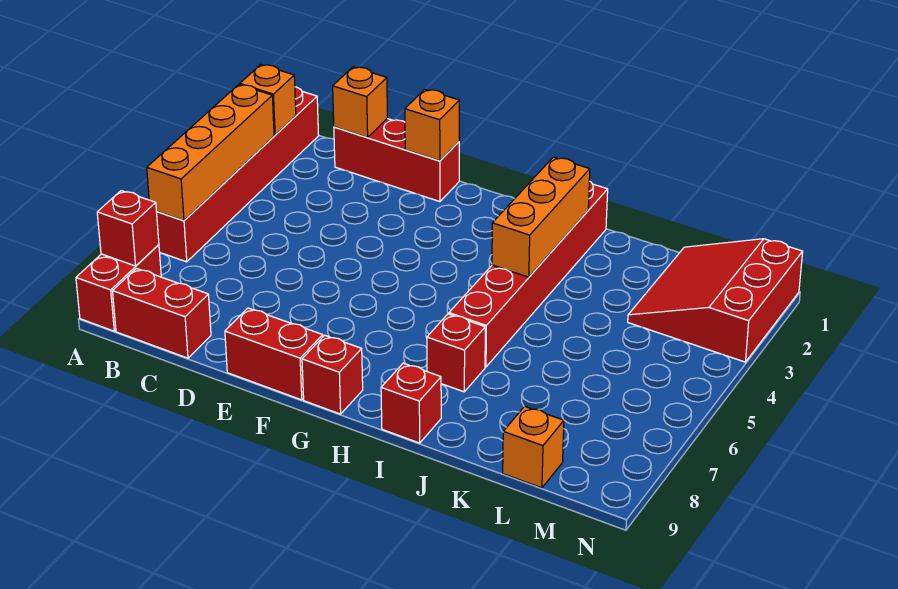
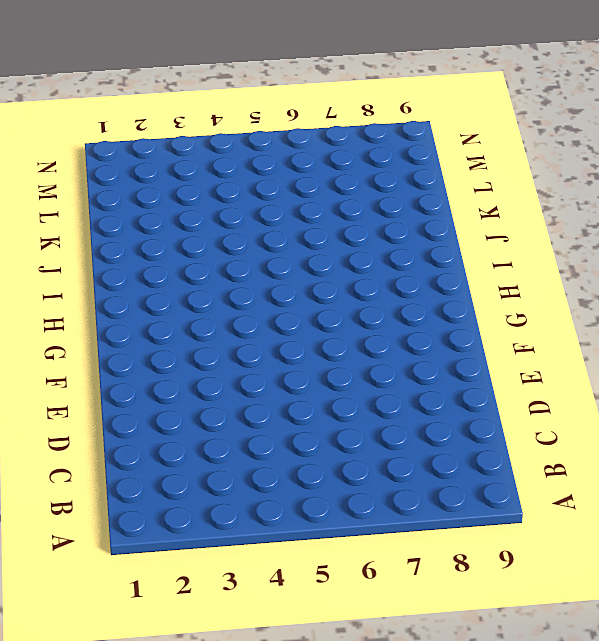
none -> red 1x6 brick [157,87,319,262]
none -> red 1x2 brick [76,245,161,331]
none -> red 1x2 brick [113,268,211,358]

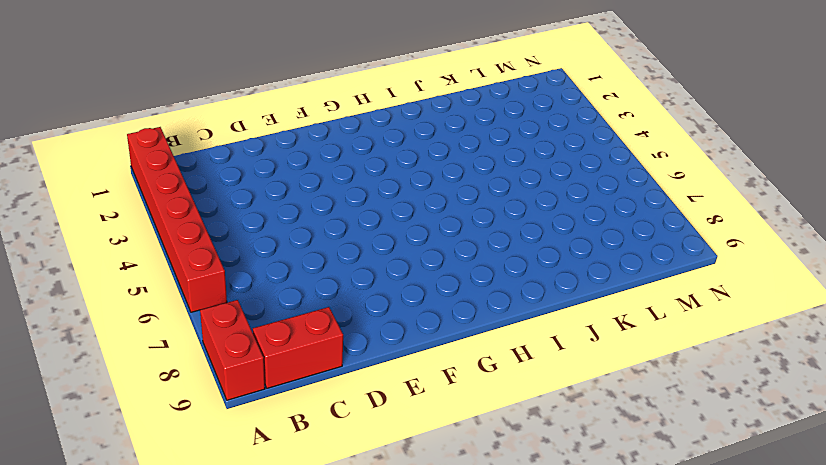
none -> red 1x3 brick [334,119,459,202]
none -> red 1x2 brick [225,308,323,400]
none -> red 1x1 brick [302,335,363,414]

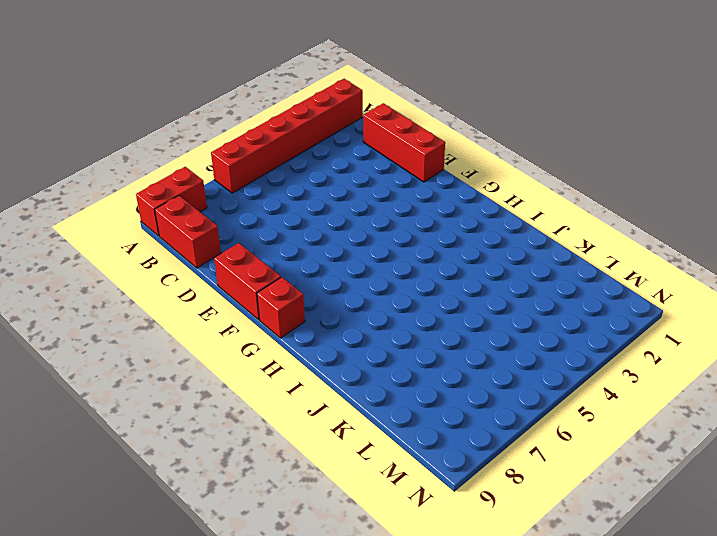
none -> red 1x6 brick [449,181,608,367]
none -> red 1x1 brick [427,314,485,392]
none -> red 1x1 brick [381,363,441,443]

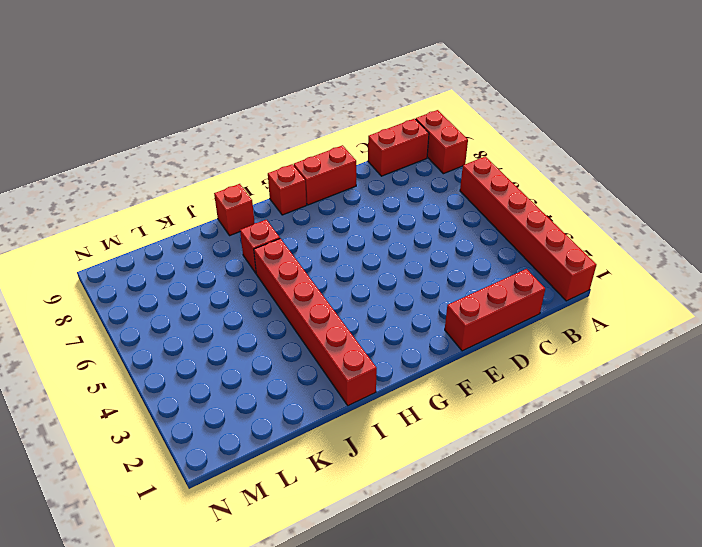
none -> red 3x3 slope [628,239,803,362]
none -> orange 1x1 brick [503,406,564,488]
none -> orange 1x1 brick [240,65,296,135]

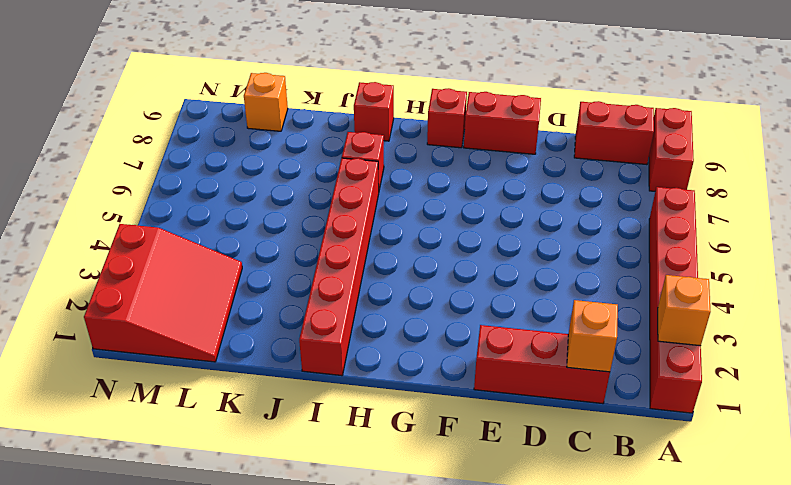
none -> orange 1x4 brick [147,85,274,221]
none -> red 1x1 brick [97,191,159,266]
none -> orange 1x1 brick [405,89,459,161]

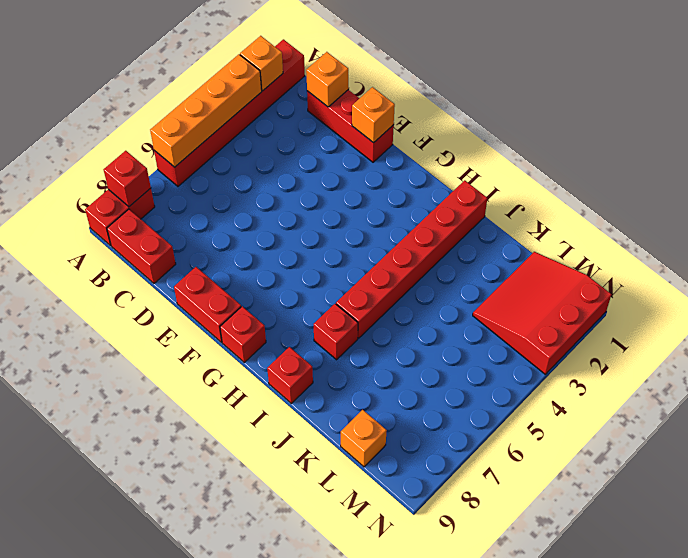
none -> orange 1x3 brick [492,157,590,277]

